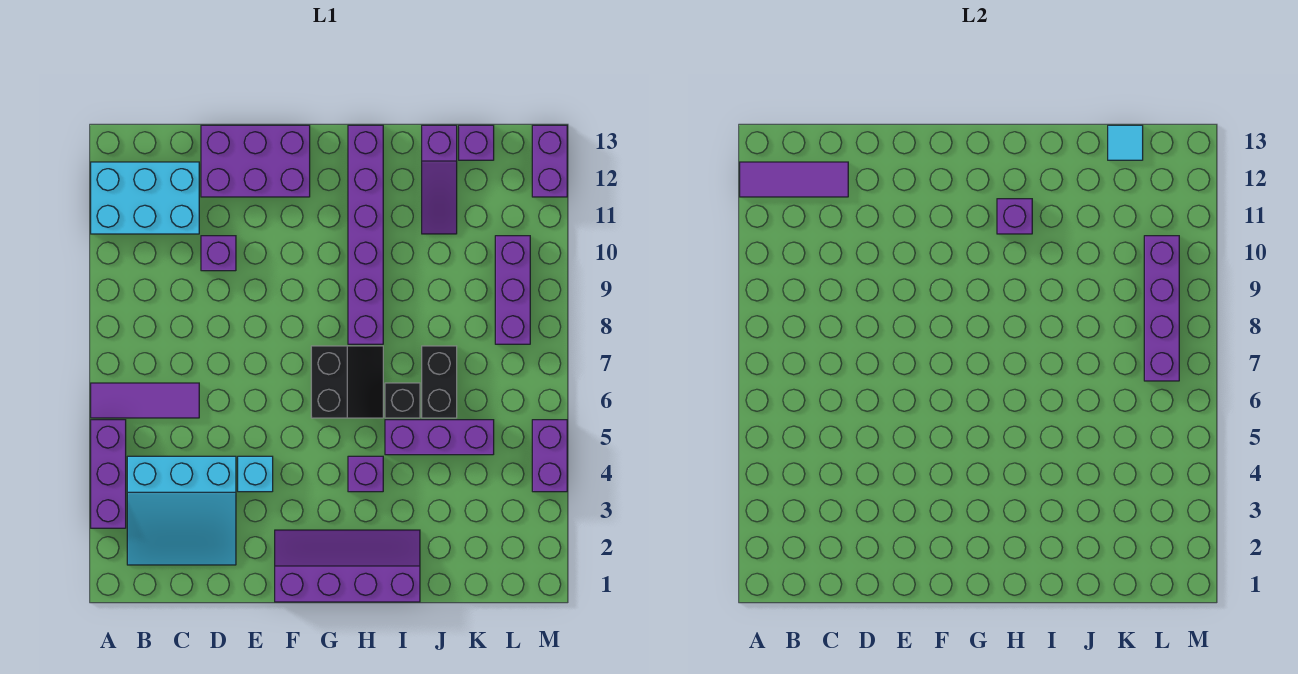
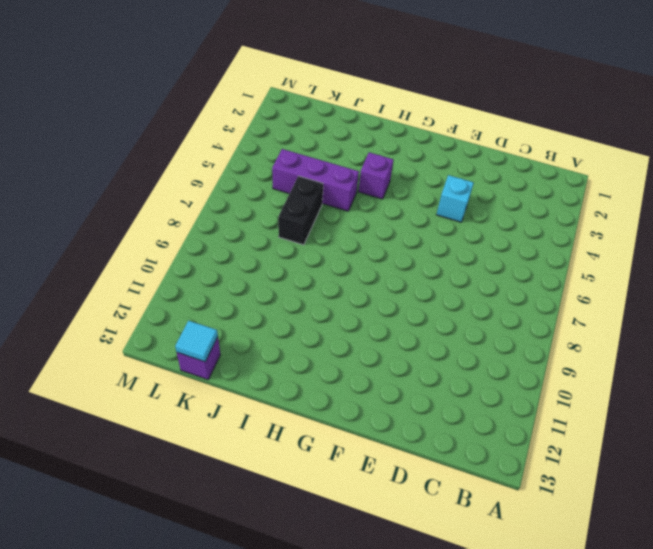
none -> purple 1x3 brick [91,420,126,528]
none -> purple 1x3 tile [91,383,199,418]
none -> cyan 2x3 brick [91,162,199,234]

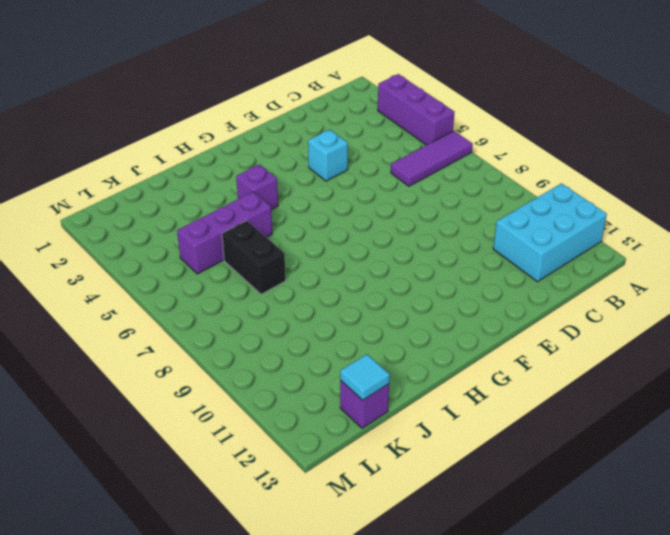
none -> cyan 3x3 slope [127,456,236,565]
none -> purple 1x1 brick [201,236,236,271]
none -> purple 2x3 brick [201,125,310,197]

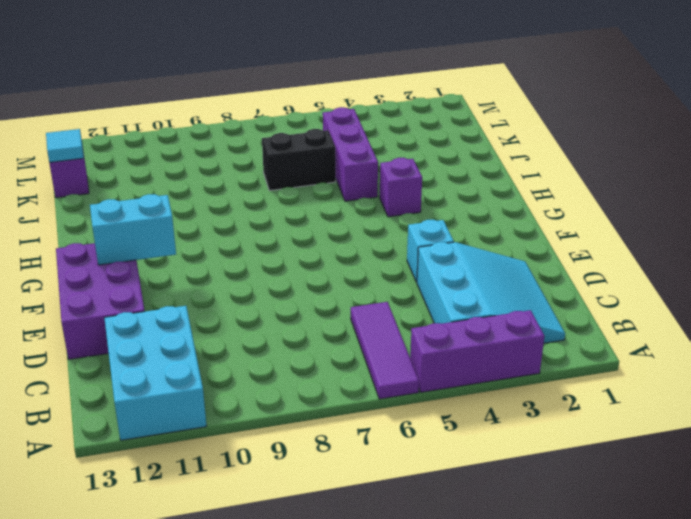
cyan 1x2 brick [90,194,176,265] -> none
none -> purple 1x1 brick [201,236,236,271]
none -> purple 2x4 slope [275,530,420,602]
none -> black 2x2 slope [311,346,383,418]

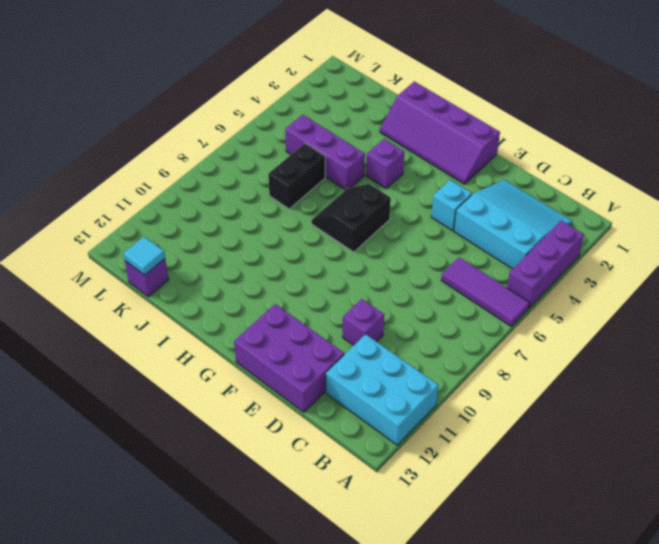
none -> purple 1x6 brick [348,125,383,344]
none -> black 1x1 brick [385,383,420,418]
none -> purple 1x3 slope [422,125,457,234]

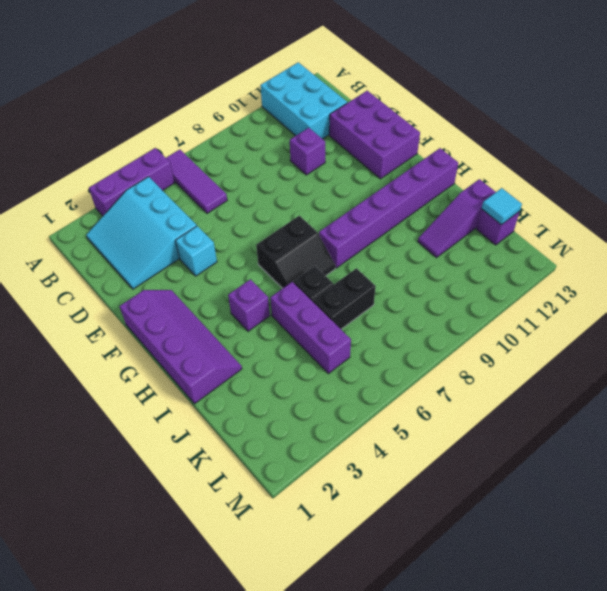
none -> purple 1x3 brick [495,236,530,344]
none -> purple 1x2 brick [532,420,567,492]
none -> purple 1x2 brick [532,125,567,197]

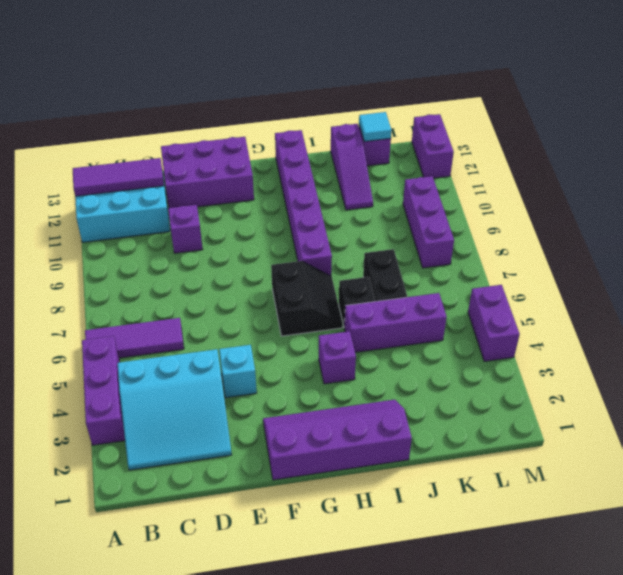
none -> purple 1x1 brick [997,199,1032,234]
none -> purple 1x4 brick [1144,236,1179,381]

